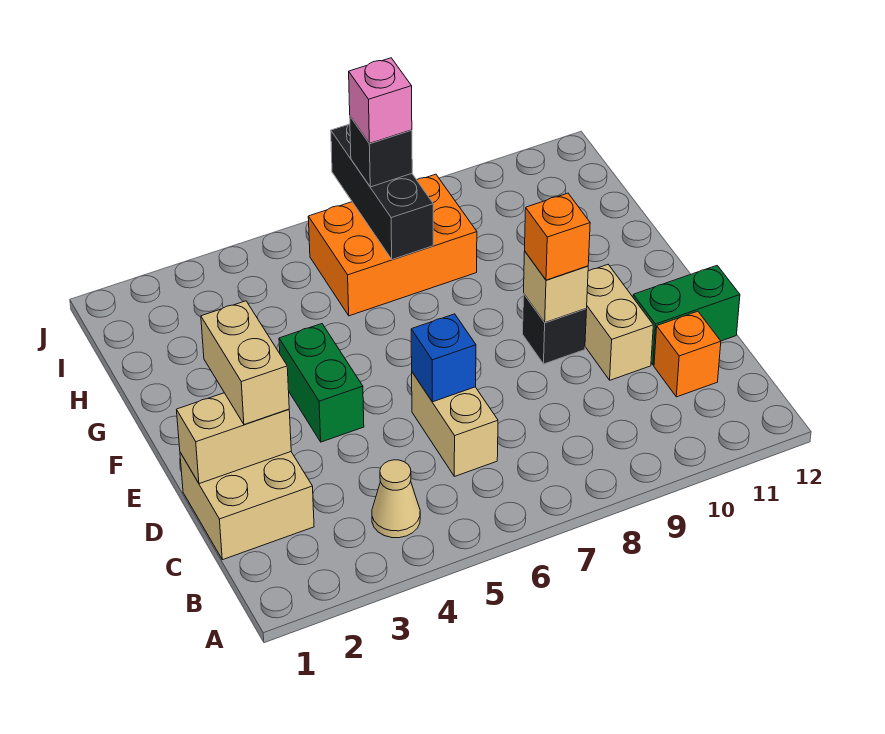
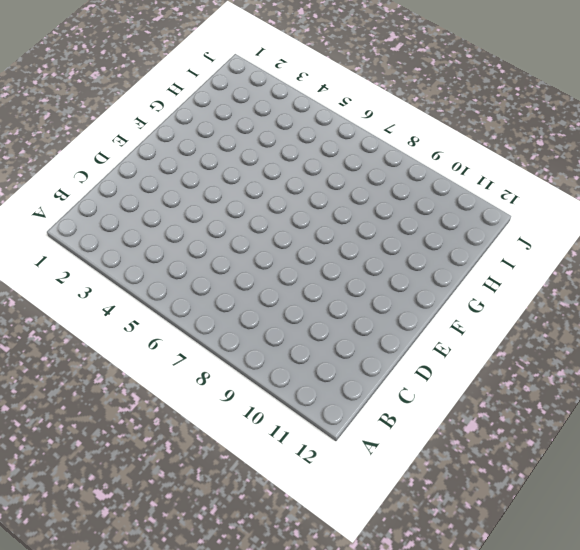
none -> tan 1x1 cone [372,460,420,538]
none -> tan 2x2 brick [180,452,314,560]
none -> tan 1x2 brick [412,372,498,476]

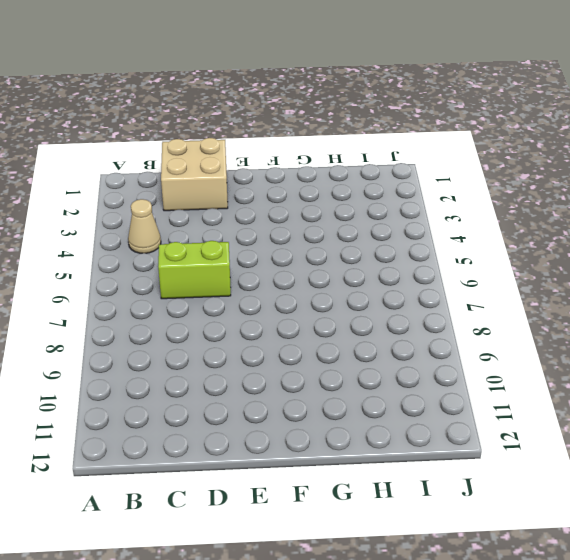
lime 1x2 brick [158,241,231,299] -> tan 1x2 brick [412,372,498,476]
none -> orange 1x1 brick [654,311,721,397]
none -> tan 1x2 brick [585,265,653,380]
none -> green 1x2 brick [633,266,740,365]

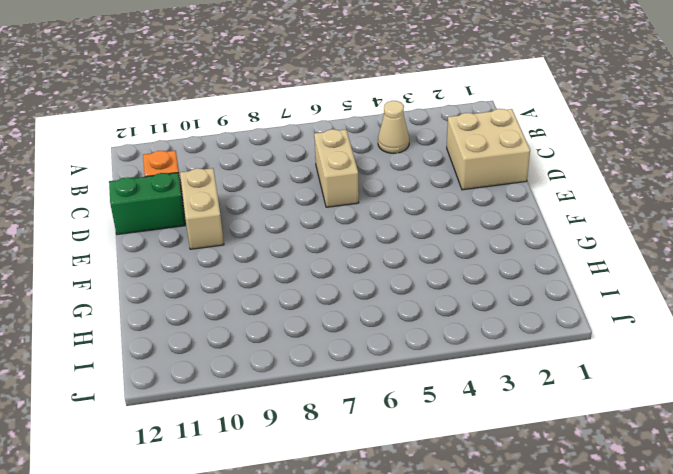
none -> green 1x2 brick [279,324,364,442]
none -> black 1x1 brick [523,294,587,364]
none -> orange 2x3 brick [308,174,477,316]

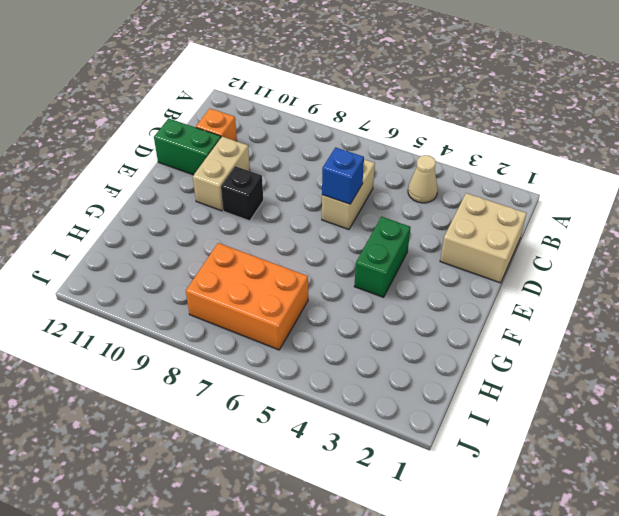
none -> tan 1x2 brick [177,393,291,484]
none -> tan 1x1 brick [524,251,588,322]
none -> black 1x3 brick [331,124,433,260]

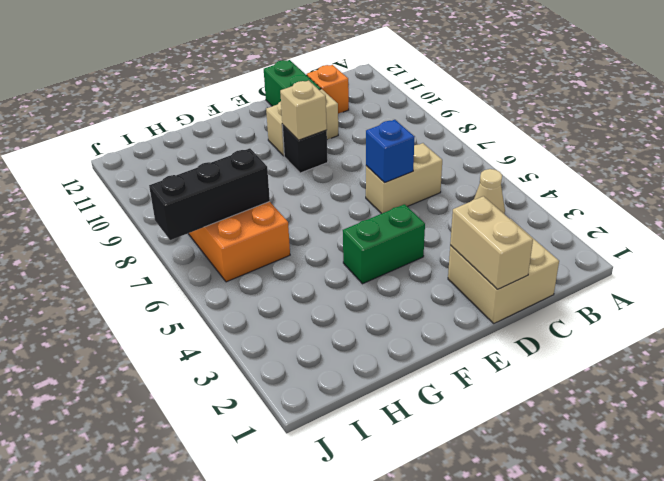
none -> tan 1x2 brick [201,301,289,425]
none -> orange 1x1 brick [525,193,590,280]
none -> black 1x1 brick [350,117,412,187]

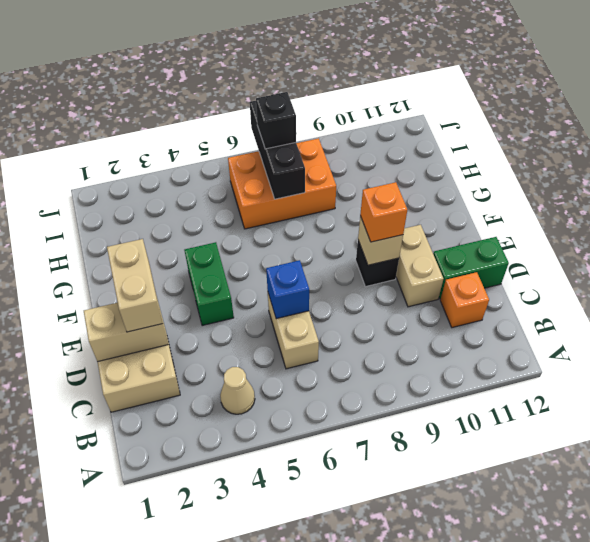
none -> pink 1x1 brick [349,58,412,143]

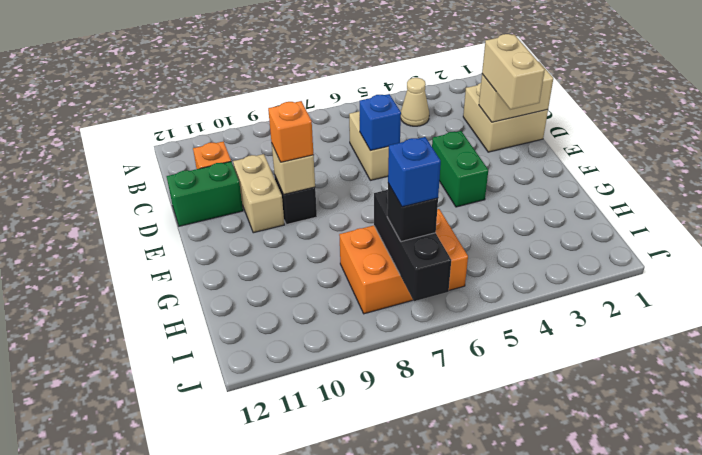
blue 1x1 brick [388,137,441,207] -> pink 1x1 brick [349,58,412,143]

